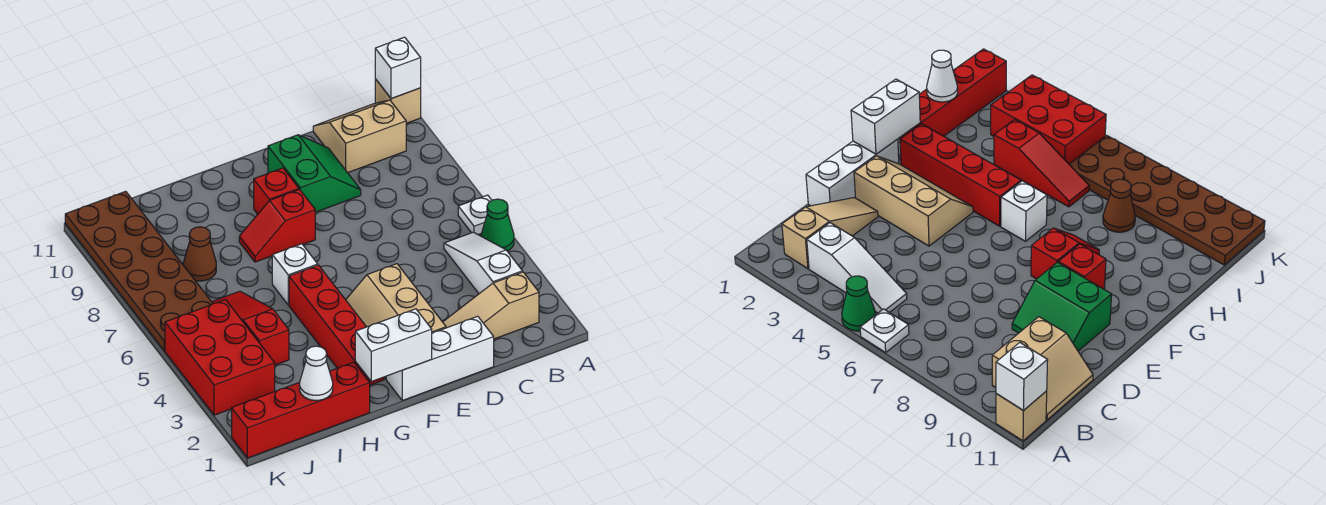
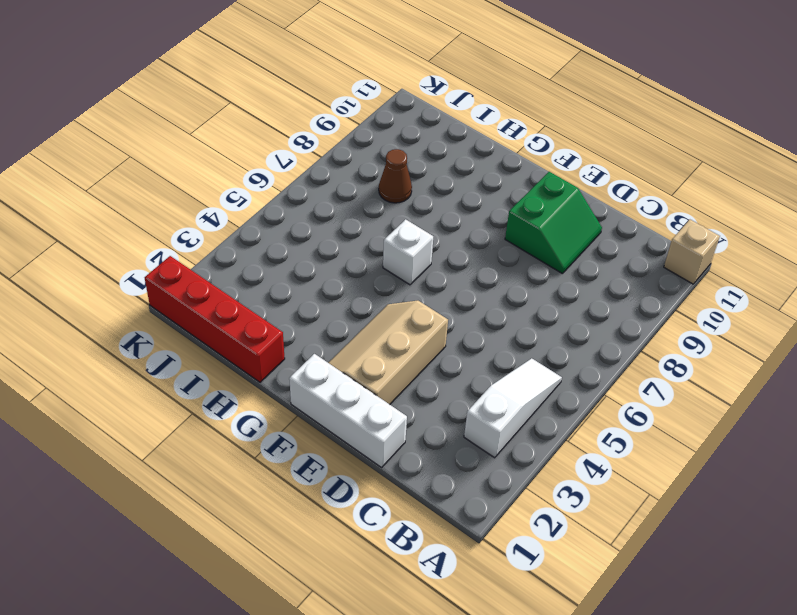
none -> green 1x1 cone [481,199,514,251]
none -> white 1x1 plate [458,195,492,235]
none -> tan 1x3 slope [443,272,539,339]

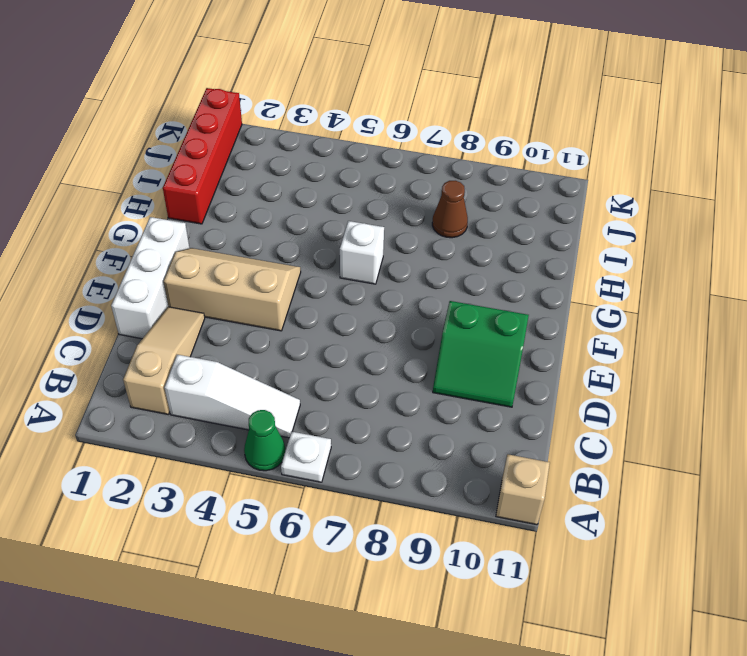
none -> tan 2x2 slope [313,100,406,173]
none -> red 1x2 slope [239,189,315,262]
none -> red 1x1 brick [254,168,299,214]

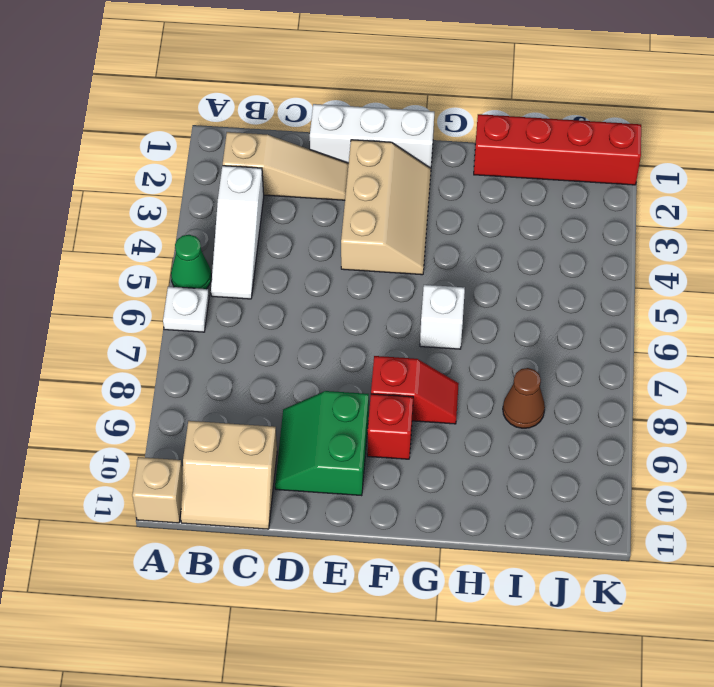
none -> red 1x4 brick [289,265,384,385]
none -> red 1x3 slope [212,291,289,365]
none -> red 2x3 brick [165,300,275,415]

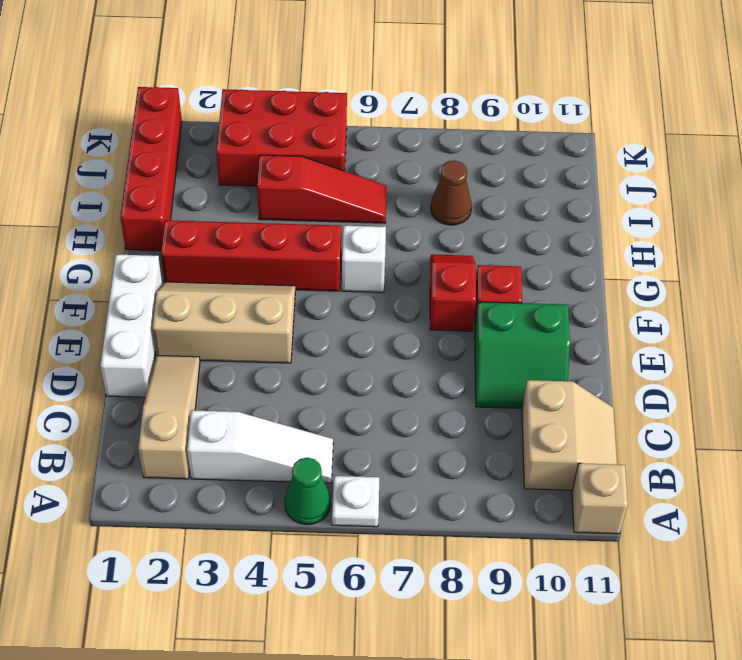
none -> brown 2x6 plate [65,191,213,351]
none -> white 1x1 brick [375,37,421,99]
none -> white 1x2 brick [355,309,432,382]

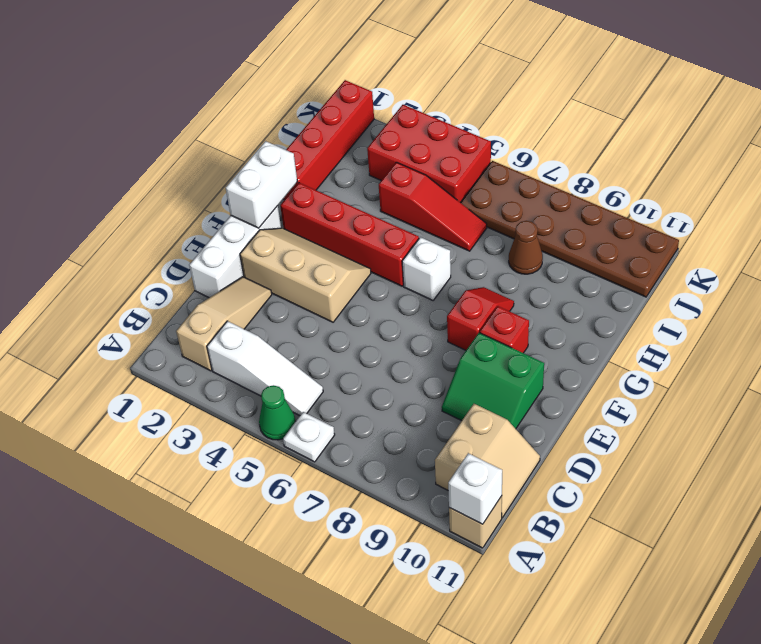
none -> white 1x1 cone [300,346,333,400]

